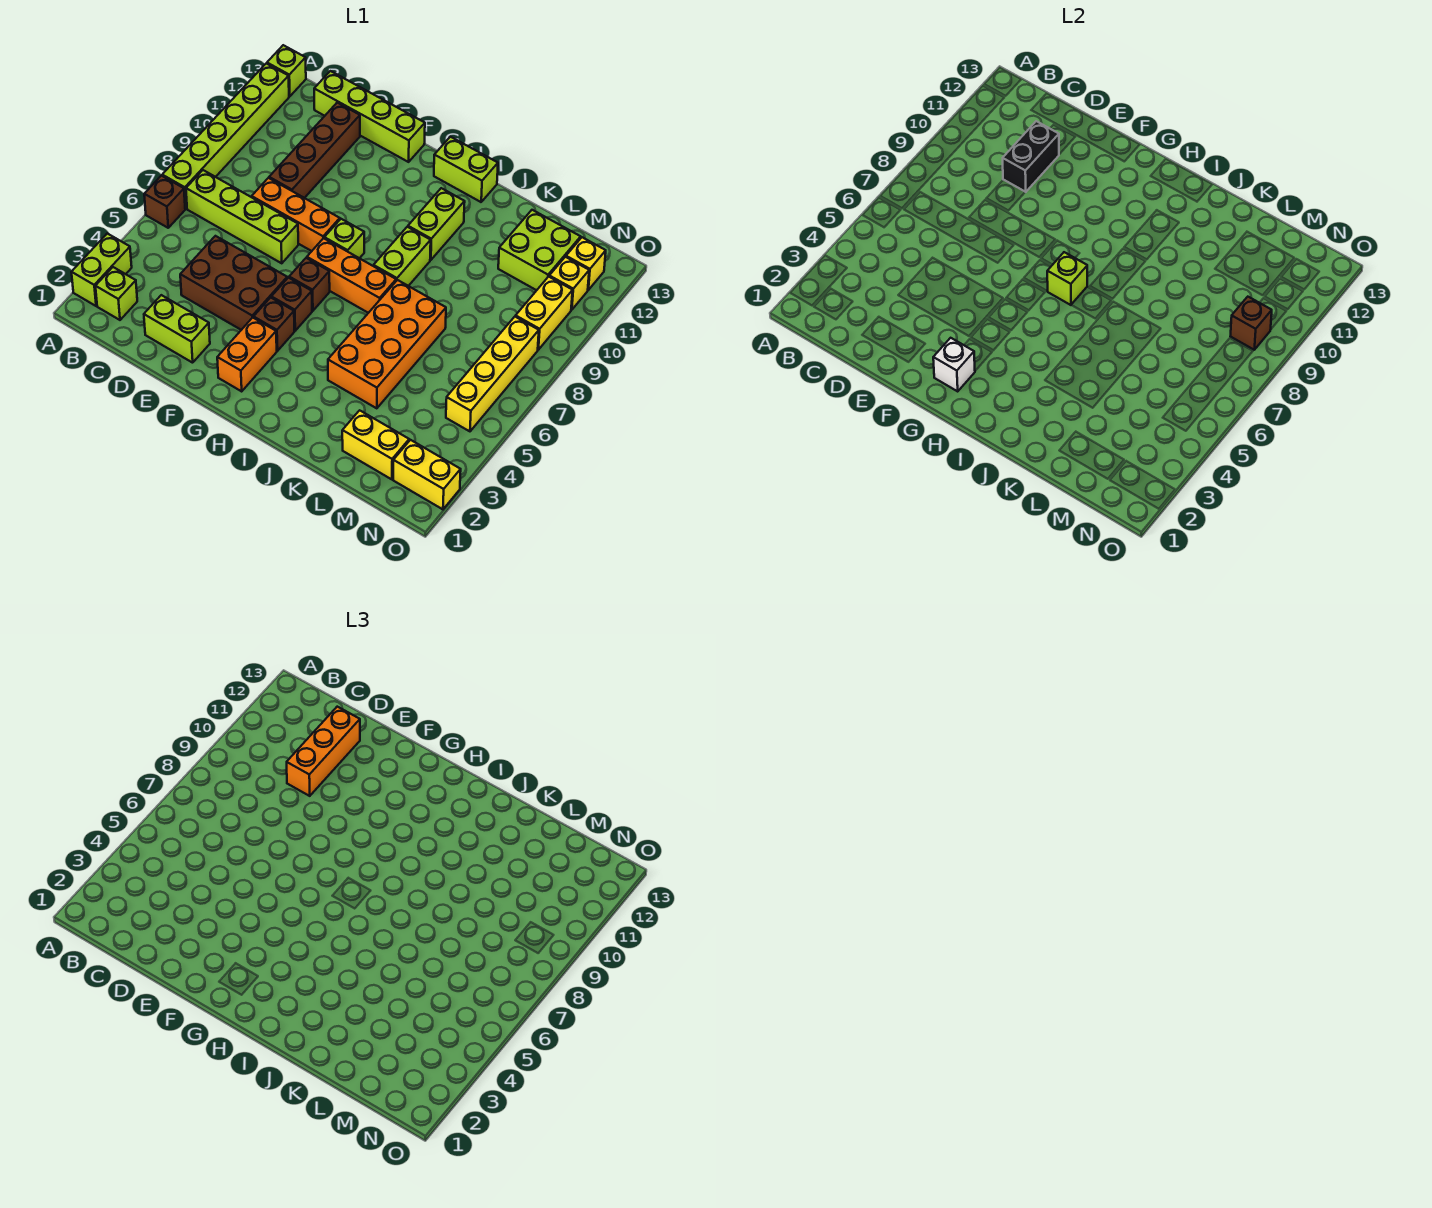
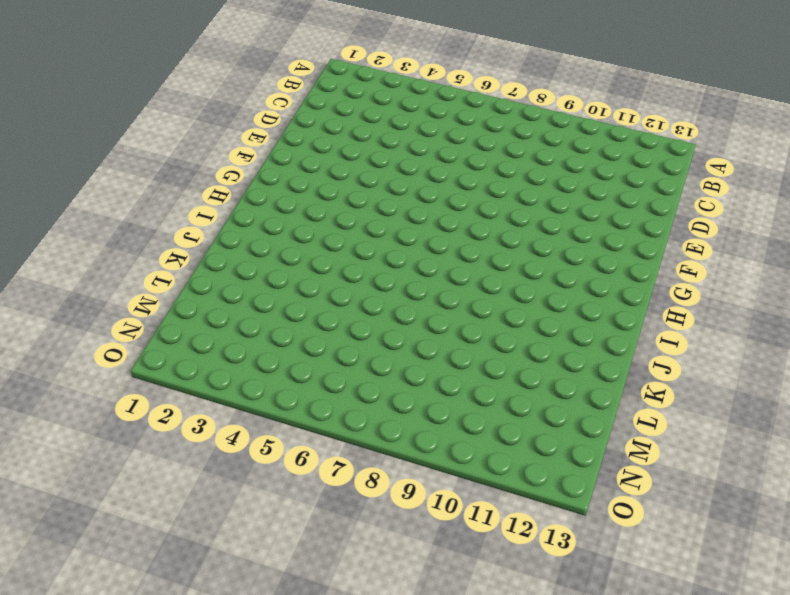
none -> lime 1x2 brick [72,233,132,306]
none -> brown 1x1 brick [144,176,185,228]
none -> lime 1x6 brick [162,63,289,209]
none -> lime 1x1 brick [267,45,306,96]

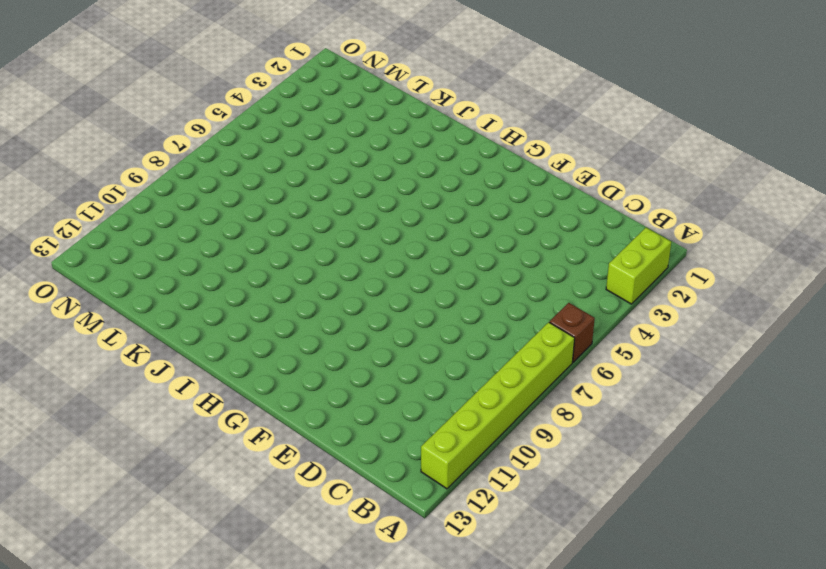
none -> lime 1x1 brick [267,45,306,96]
none -> lime 1x1 brick [95,267,137,320]
none -> lime 1x4 brick [186,170,298,263]
none -> lime 1x4 brick [314,71,425,162]

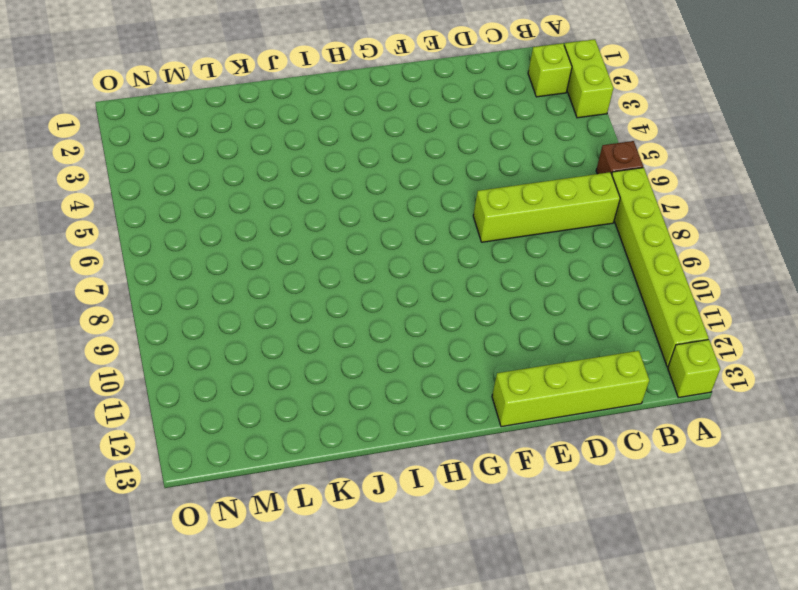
none -> lime 1x2 brick [144,295,210,363]
none -> brown 2x3 brick [180,236,287,330]
none -> orange 1x3 brick [252,178,340,251]
none -> brown 1x4 brick [269,103,360,198]

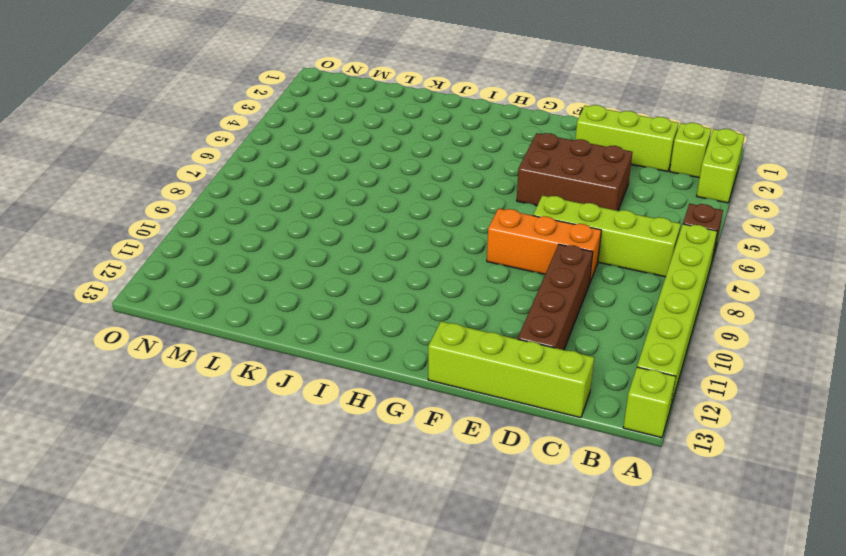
lime 1x3 brick [575,105,679,171] -> lime 1x2 brick [144,295,210,363]
none -> orange 1x2 brick [217,318,277,391]
none -> brown 1x1 brick [254,297,294,351]
none -> brown 1x1 brick [271,278,312,331]
none -> brown 1x1 brick [289,258,330,311]

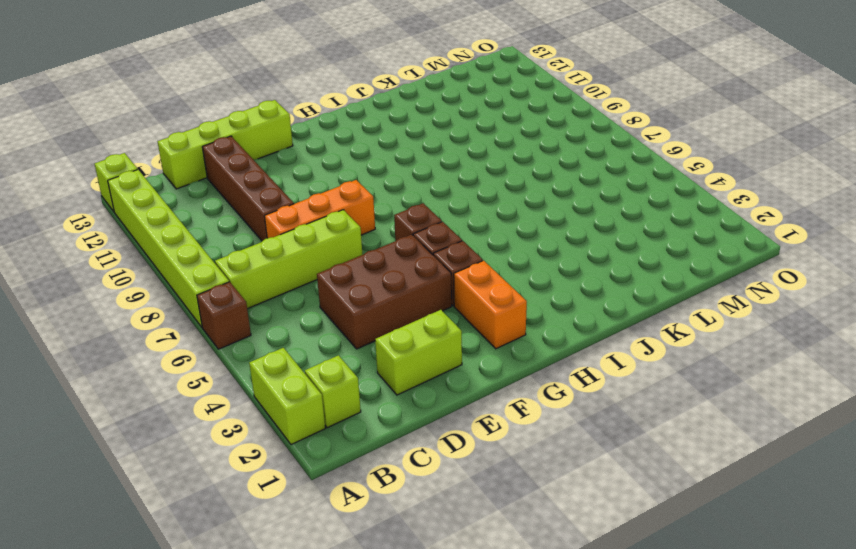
none -> orange 1x3 brick [307,238,396,313]
none -> lime 1x1 brick [324,219,364,258]
none -> lime 1x2 brick [434,137,498,202]
none -> lime 1x2 brick [374,227,431,286]

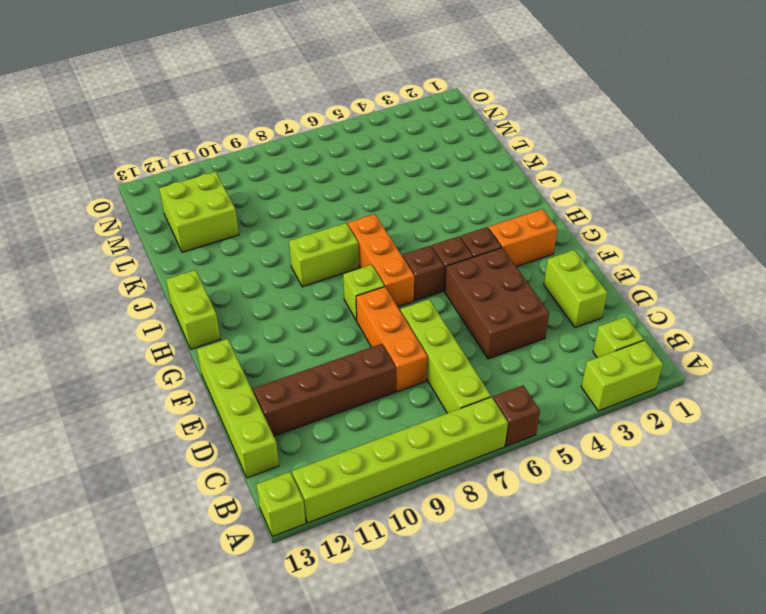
none -> lime 1x2 brick [408,188,465,260]
none -> orange 2x4 brick [328,280,446,408]
none -> yellow 1x2 brick [342,410,409,479]
none -> yellow 1x2 brick [393,440,461,509]

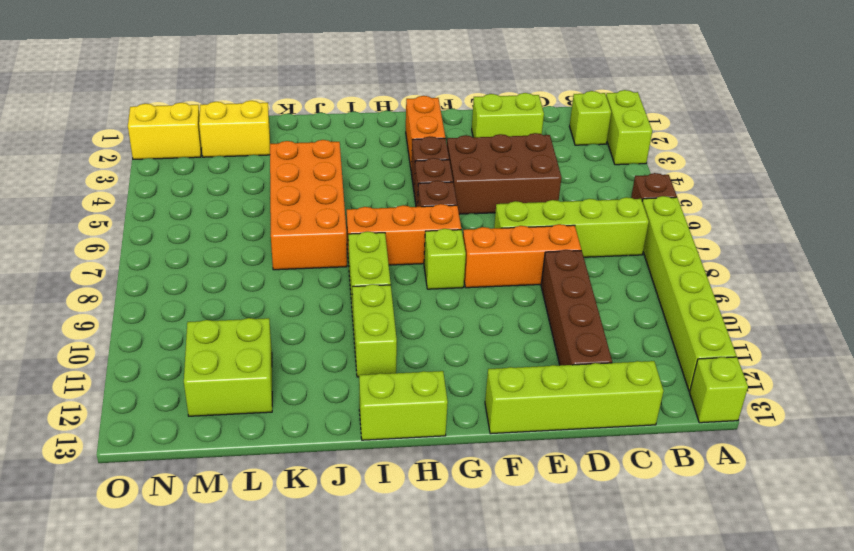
none -> yellow 1x4 brick [446,317,539,431]
none -> yellow 1x2 brick [516,277,573,350]
none -> yellow 1x1 brick [549,257,589,310]
none -> yellow 1x1 brick [566,237,606,290]

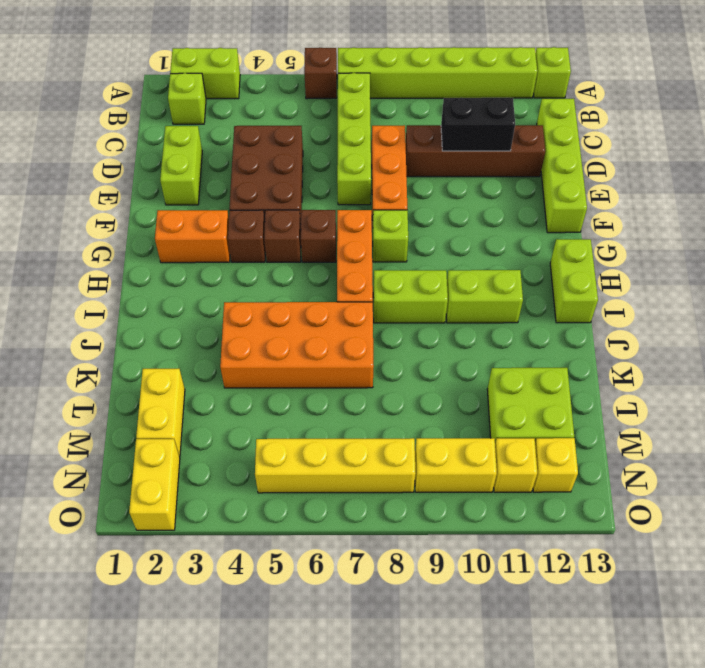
none -> white 1x1 brick [933,338,975,391]
none -> lime 1x1 brick [1047,252,1087,305]
none -> brown 1x1 brick [1231,297,1272,350]
none -> orange 1x3 brick [287,707,360,796]

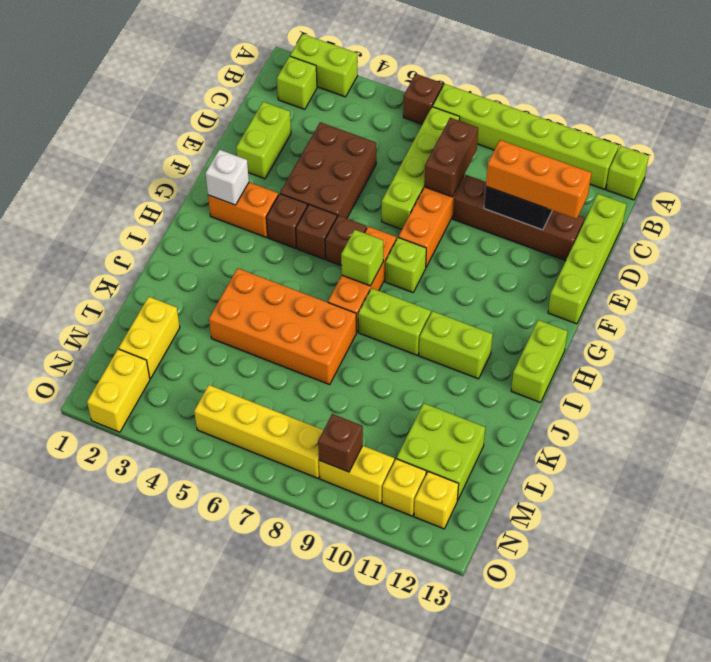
brown 1x2 brick [424,118,478,197] -> none

